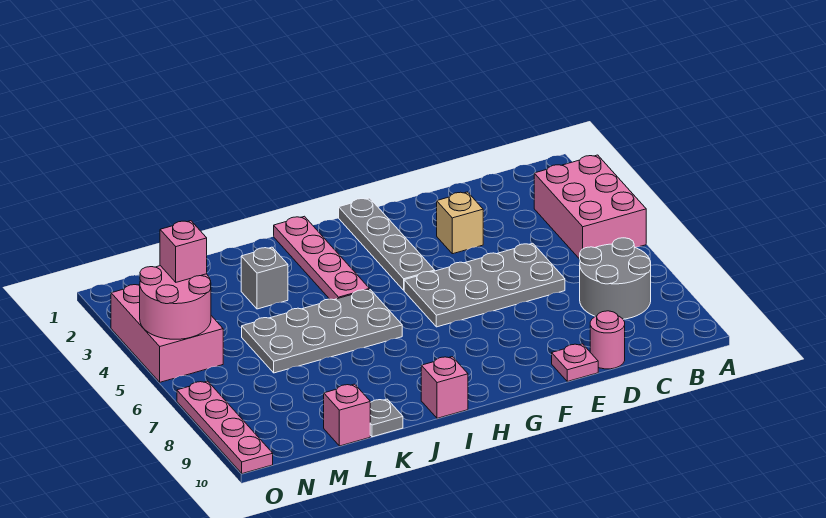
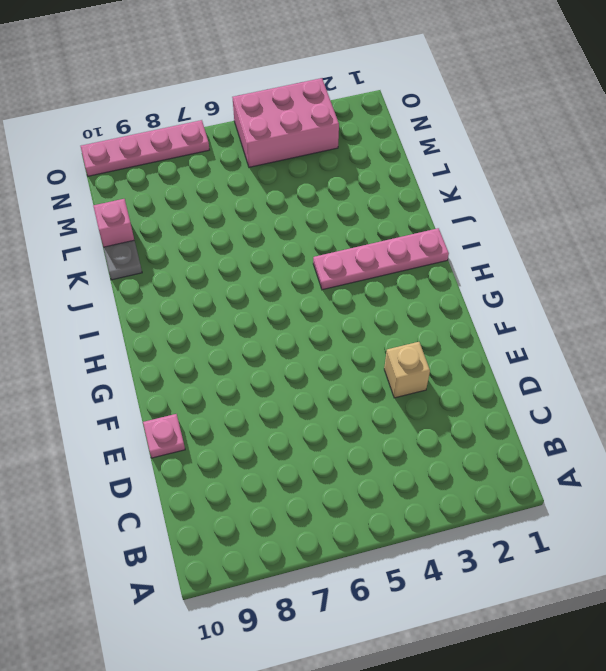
none -> pink 2x3 brick [534,155,646,259]
none -> grey 2x2 round brick [580,238,651,320]
none -> grey 2x4 plate [404,243,565,327]

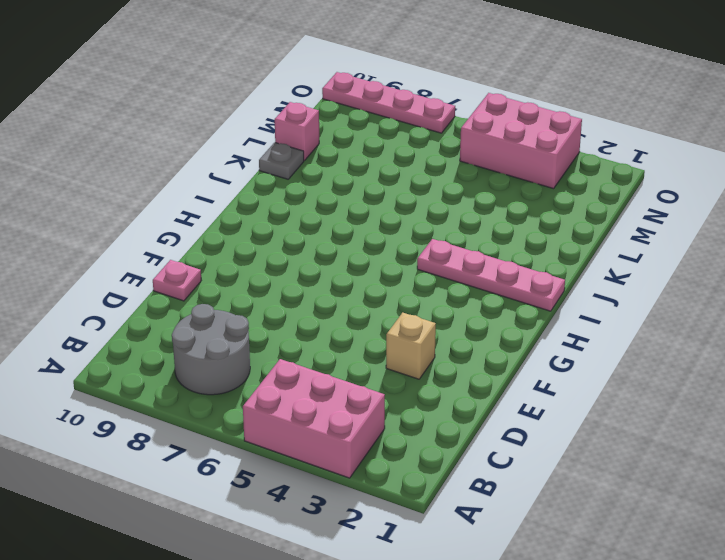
none -> grey 2x4 plate [404,243,565,327]
none -> pink 1x1 round brick [590,311,625,369]
none -> grey 1x4 plate [339,198,435,290]

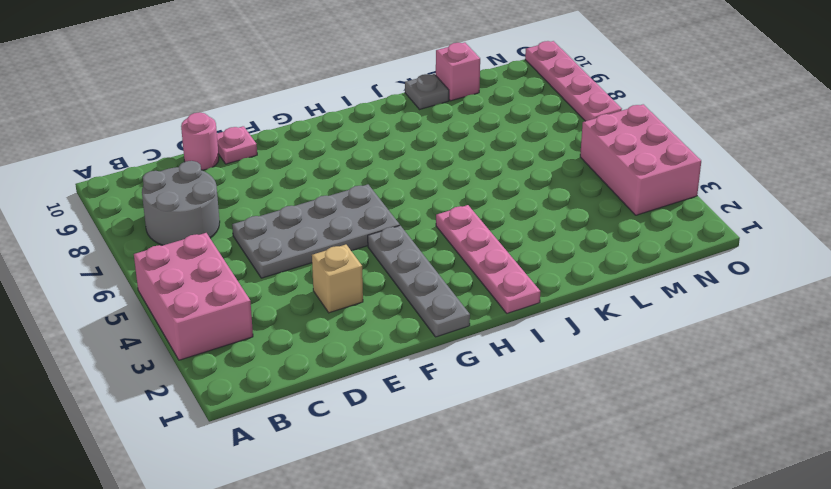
none -> grey 2x4 plate [242,290,402,373]
none -> pink 1x1 brick [421,357,468,418]
none -> grey 1x1 brick [241,247,288,309]

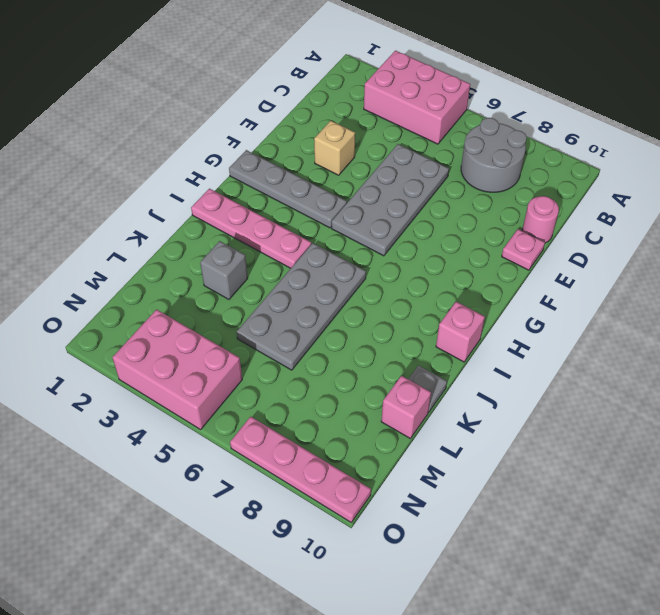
none -> pink 2x2 round brick [140,266,211,339]
none -> pink 1x1 brick [160,221,207,282]

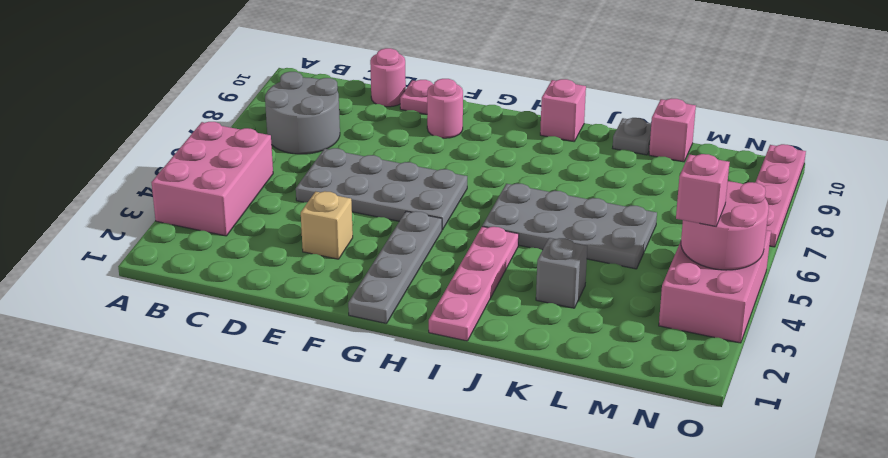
pink 1x1 round brick [427,79,463,138] -> none

